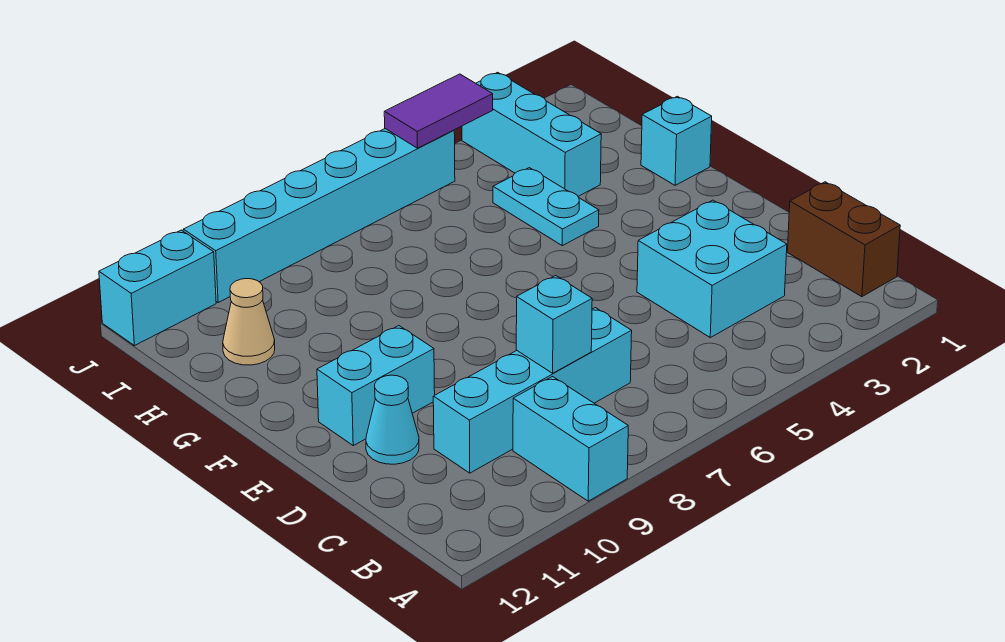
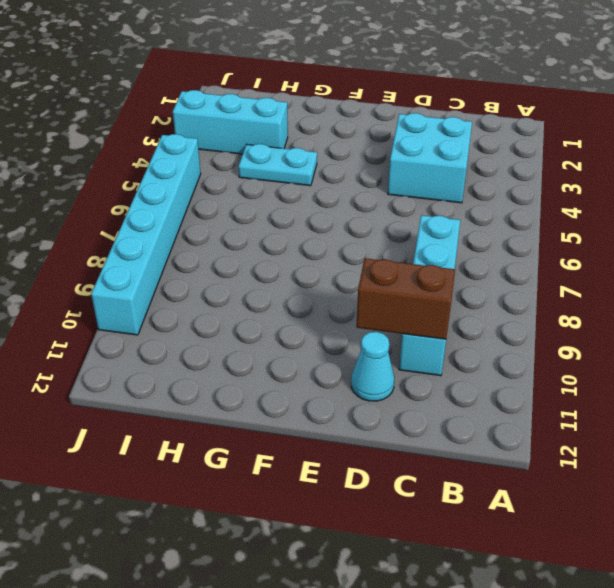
brown 1x2 brick [356,258,455,339] -> brown 1x2 brick moved to [787,182,900,297]
none -> cyan 1x2 brick [513,377,628,501]
none -> cyan 1x2 brick [317,326,435,445]
none -> cyan 1x1 brick [641,96,712,185]

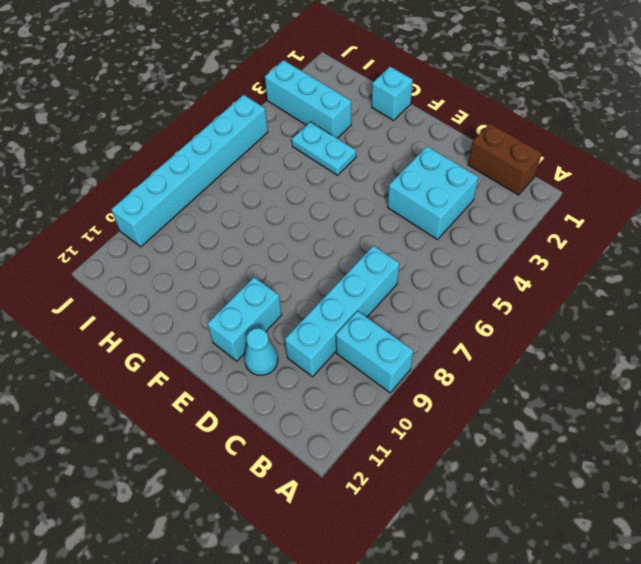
none -> tan 1x1 cone [223,279,275,365]
none -> cyan 1x2 brick [99,230,216,346]
none -> cyan 1x1 brick [516,276,592,373]

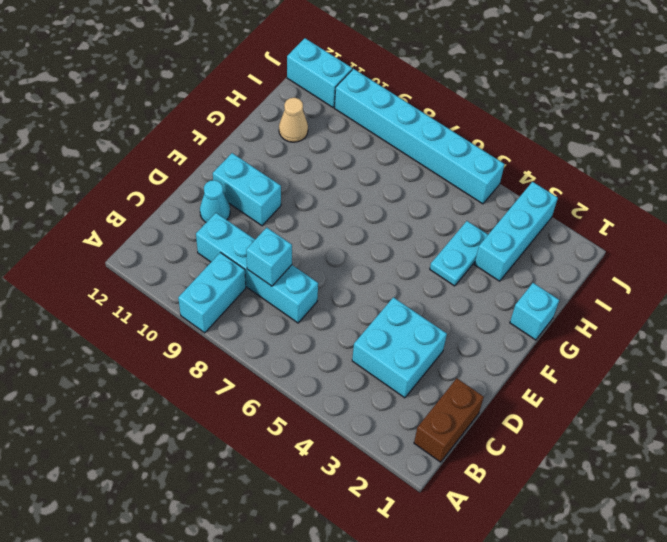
none -> purple 1x2 tile [384,74,493,148]

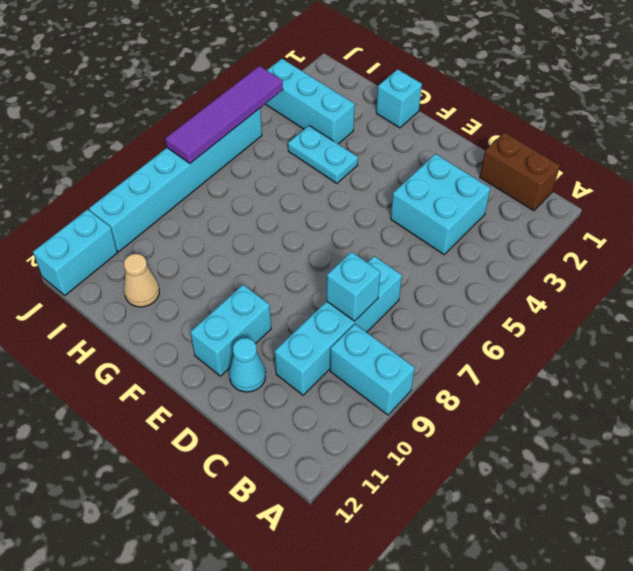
purple 1x4 tile [165,66,283,163] -> purple 1x2 tile [384,74,493,148]

